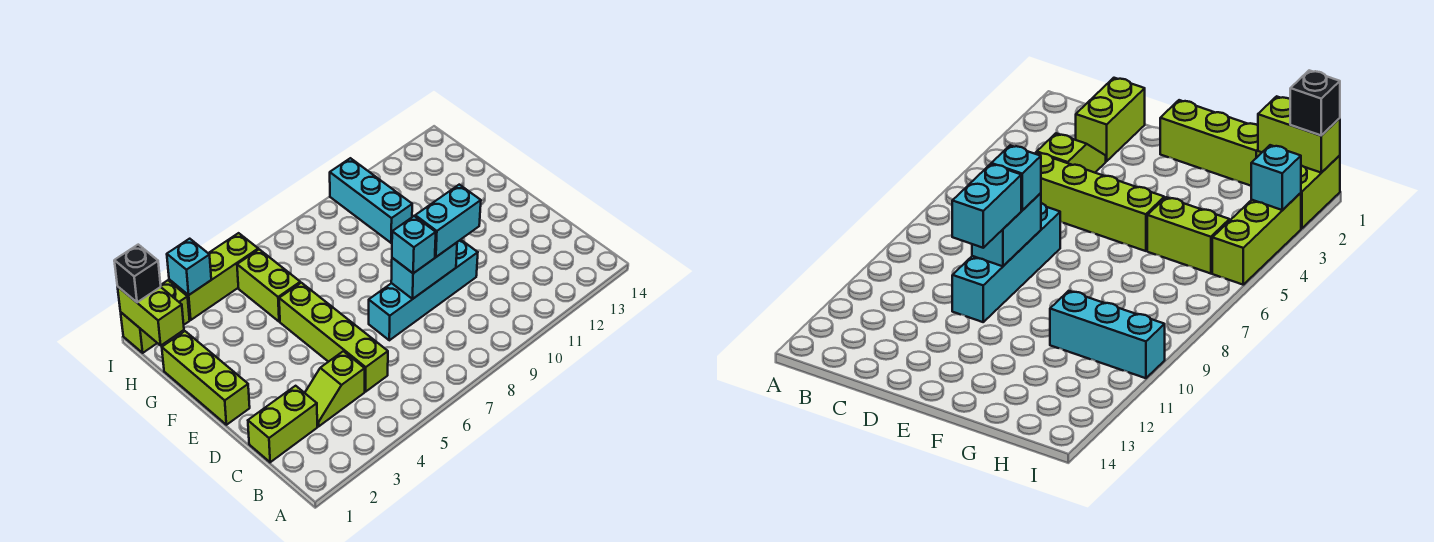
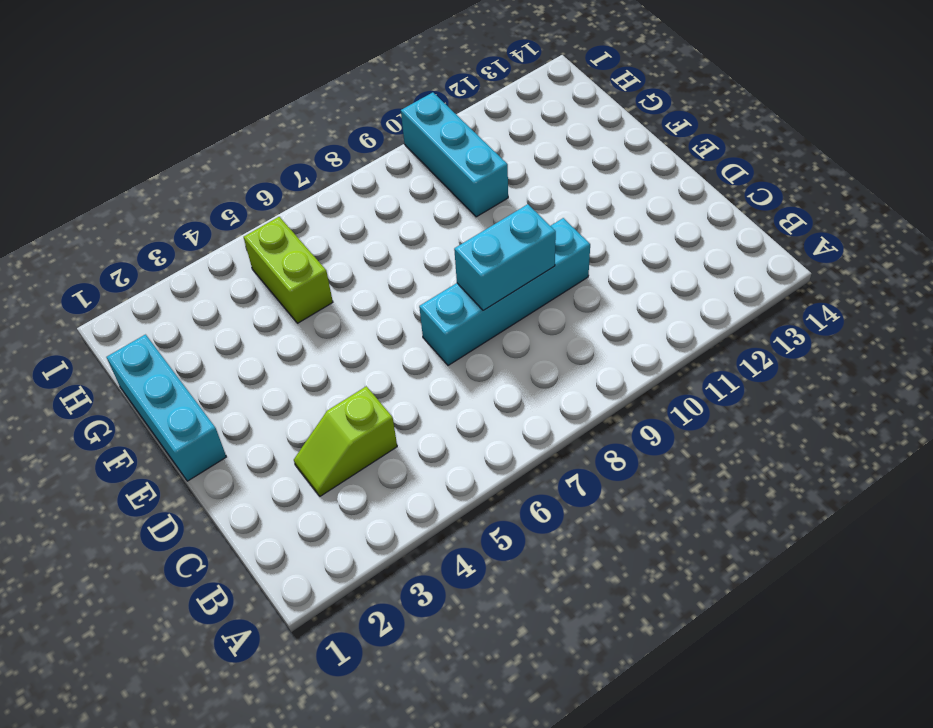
cyan 1x3 brick [106,335,226,481] -> lime 1x3 brick [162,331,250,425]
none -> lime 1x2 brick [248,386,317,462]
none -> lime 1x4 brick [279,283,388,392]
none -> lime 1x2 brick [121,280,190,353]

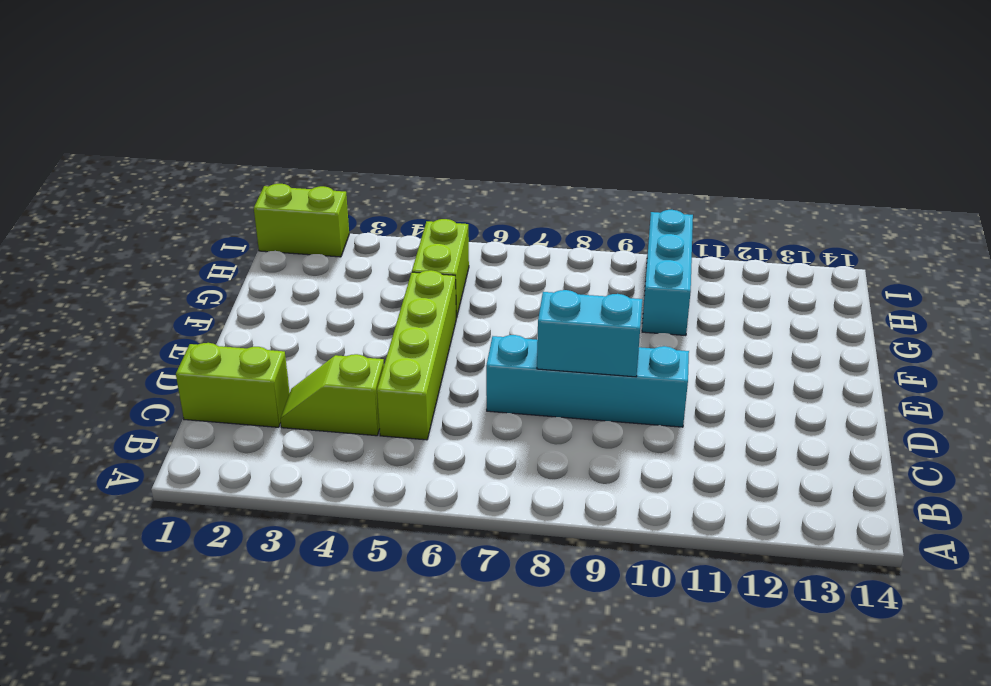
none -> lime 1x3 brick [162,331,250,425]
none -> lime 1x3 brick [169,233,258,320]
none -> lime 1x2 brick [118,287,184,345]

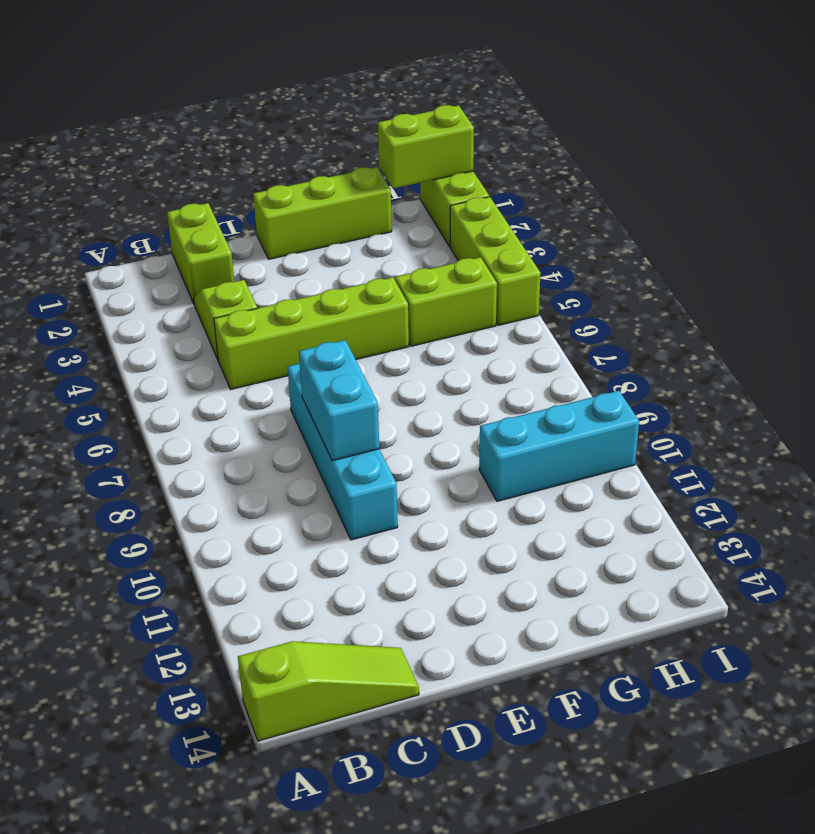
lime 1x3 slope [238,641,419,741] -> none
none -> cyan 1x1 brick [167,239,211,295]
none -> cyan 1x1 brick [392,216,436,273]
none -> cyan 1x2 brick [415,185,481,257]

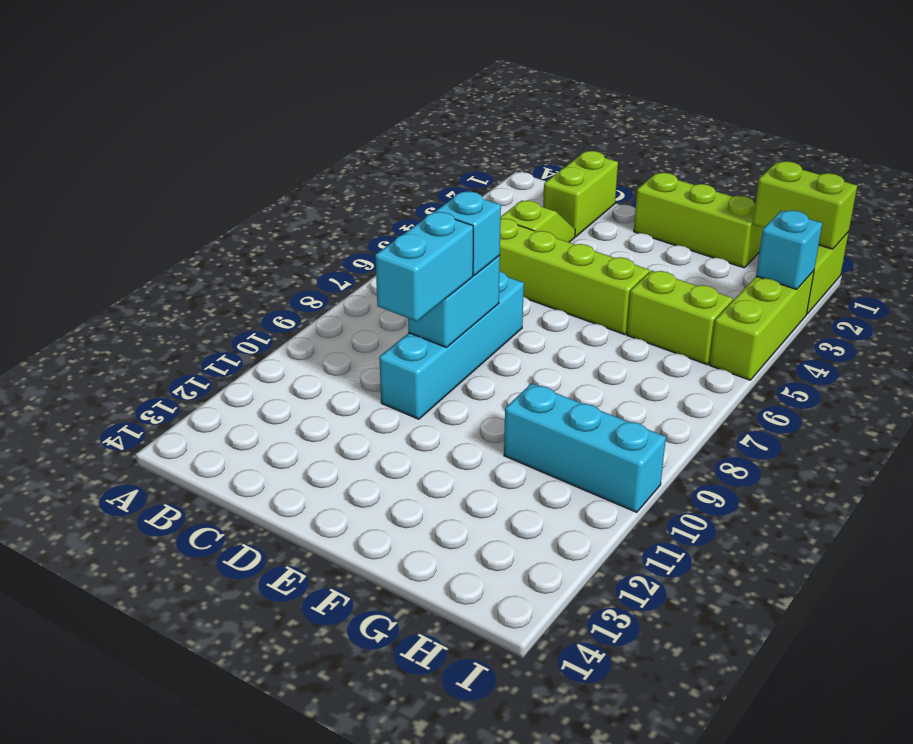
none -> black 1x1 brick [114,245,161,302]

